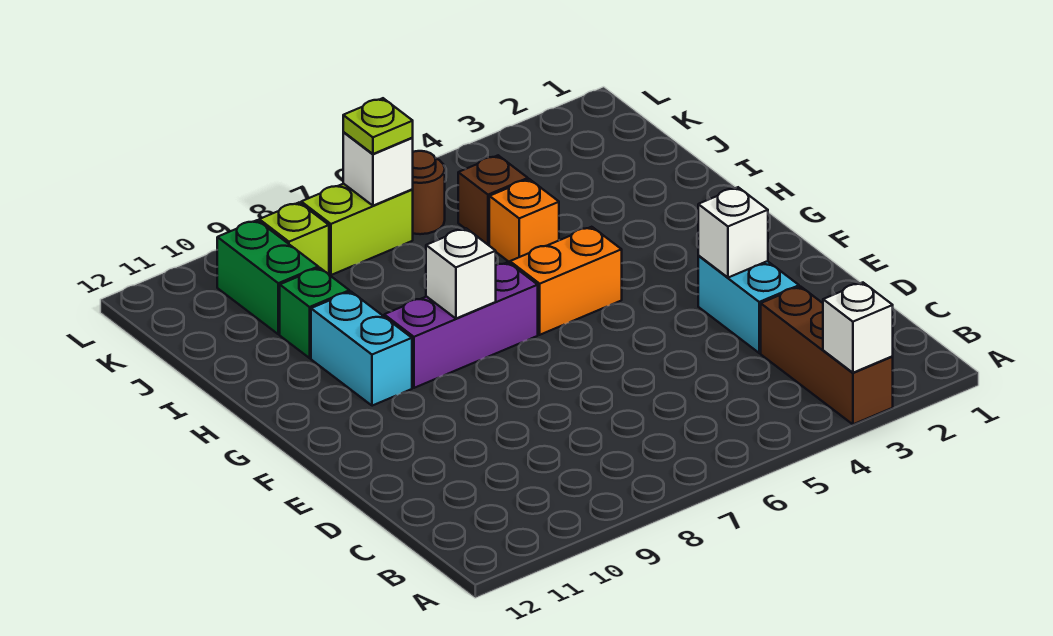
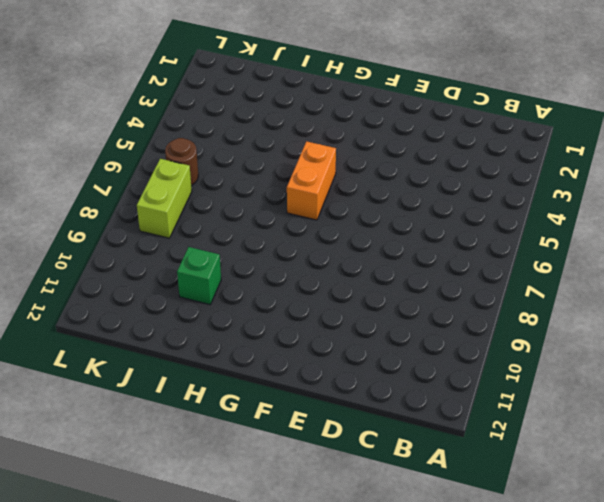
none -> brown 1x3 brick [761,287,893,424]
none -> cyan 1x2 brick [698,256,799,353]
none -> purple 1x3 brick [384,262,538,388]

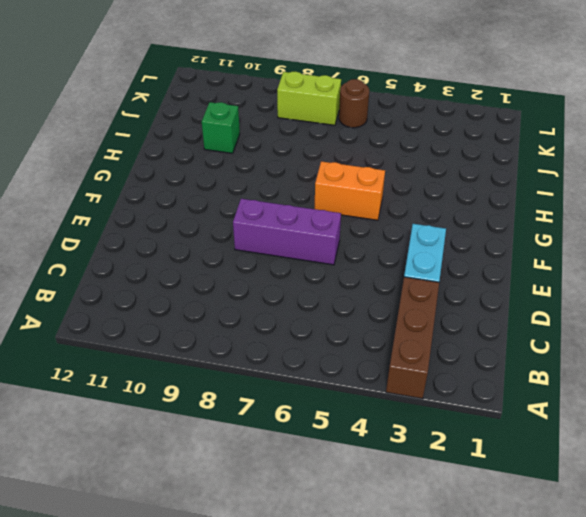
purple 1x3 brick [233,199,341,265] -> purple 1x3 brick moved to [384,262,538,388]
none -> cyan 1x2 brick [311,292,412,406]
none -> orange 1x1 brick [489,179,559,262]
none -> brown 1x1 brick [458,155,528,245]

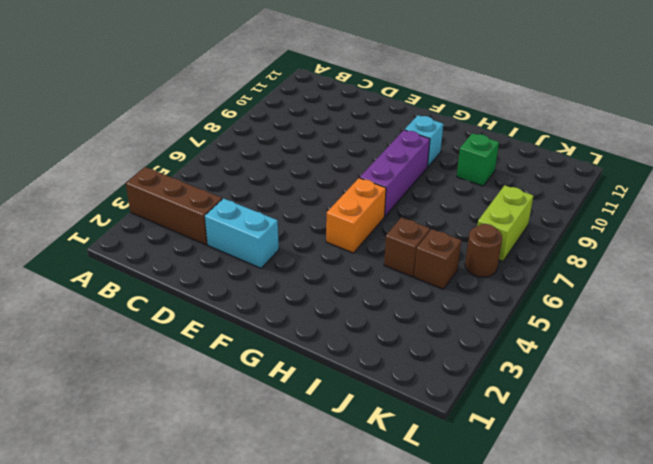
cyan 1x1 brick [405,115,443,167] -> cyan 1x2 brick [311,292,412,406]
brown 1x1 brick [384,217,430,277] -> orange 1x1 brick [489,179,559,262]
none -> green 1x2 brick [217,220,318,334]
none -> lime 1x1 brick [259,203,329,274]
none -> white 1x1 brick [823,283,893,373]

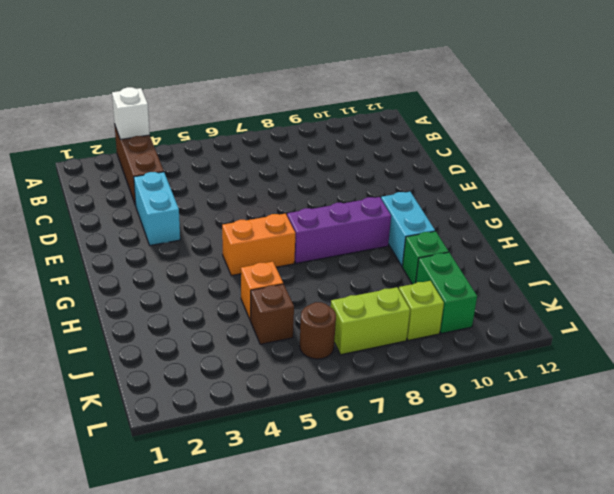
none -> white 1x1 brick [698,187,768,278]
none -> white 1x1 brick [426,228,496,318]
none -> white 1x1 brick [343,132,413,206]

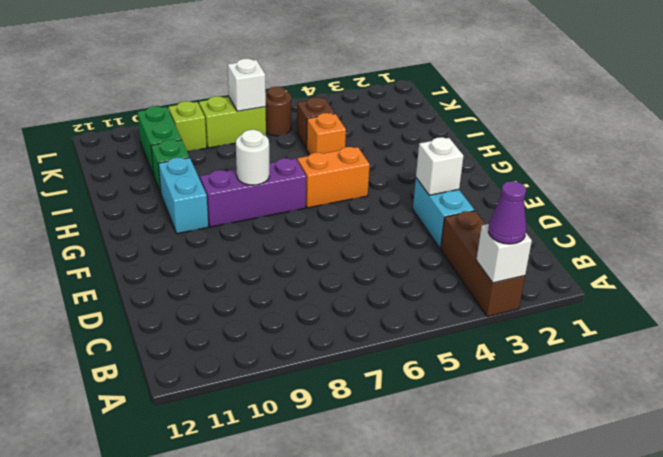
purple 1x1 cone [488,181,526,244] -> none
white 1x1 round brick [236,130,269,185] -> white 1x1 brick [426,228,496,318]
none -> lime 1x1 plate [343,98,413,154]

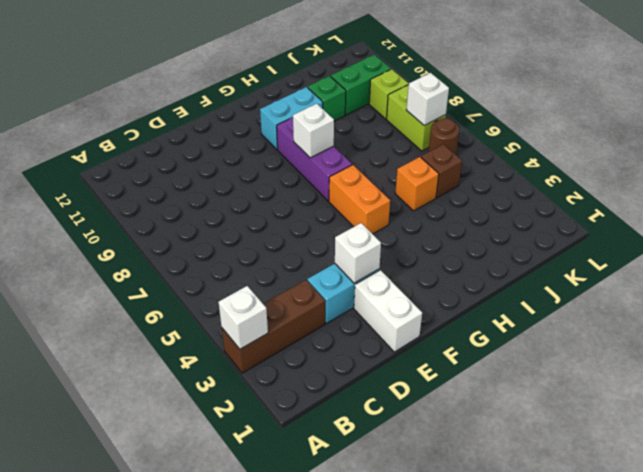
white 1x2 brick [354,270,422,352] -> none
none -> lime 1x1 plate [343,98,413,154]

